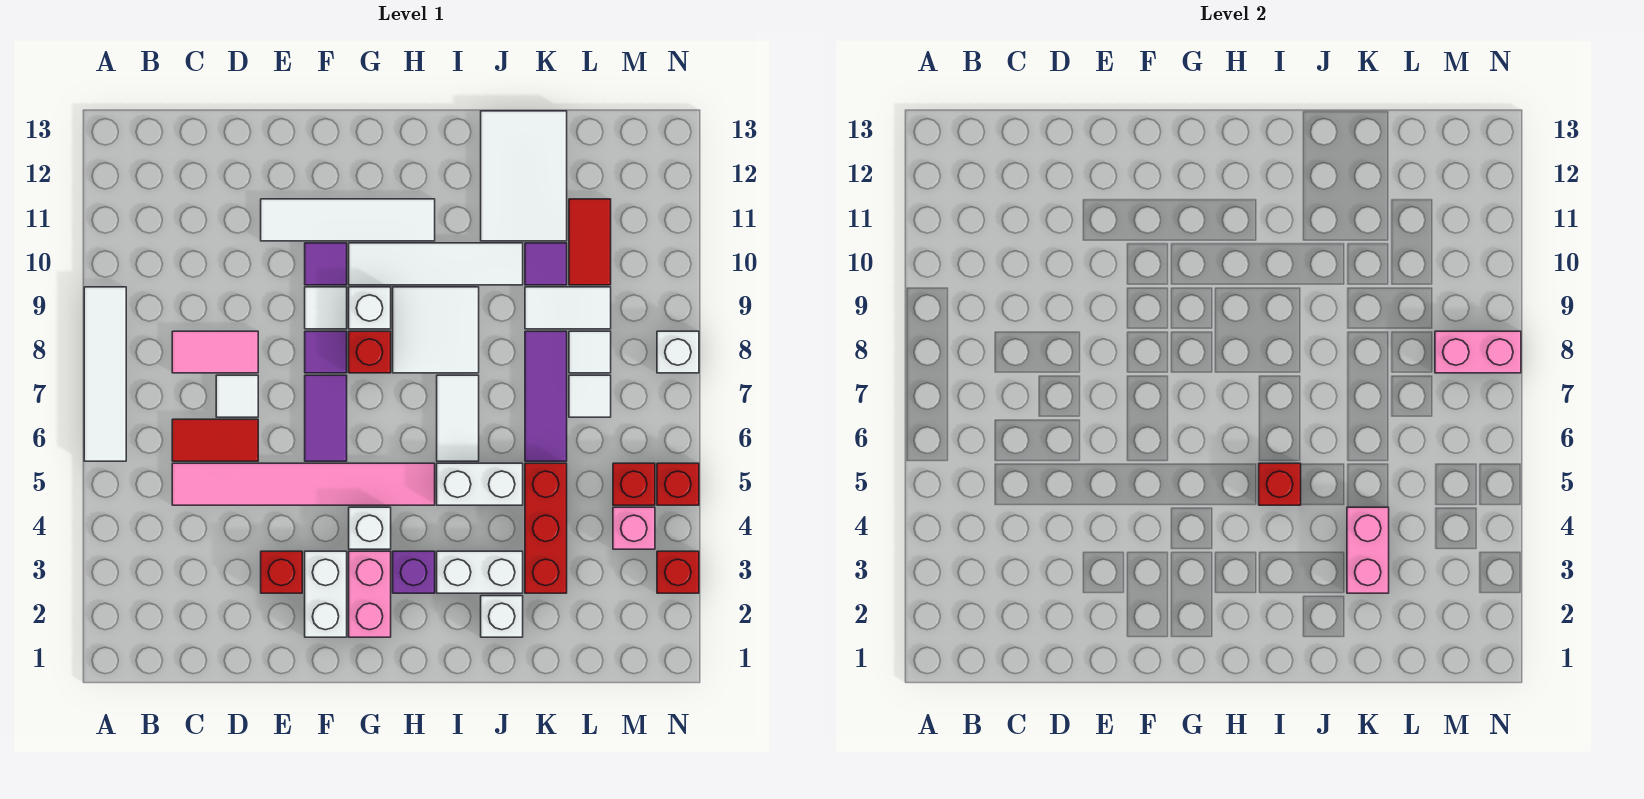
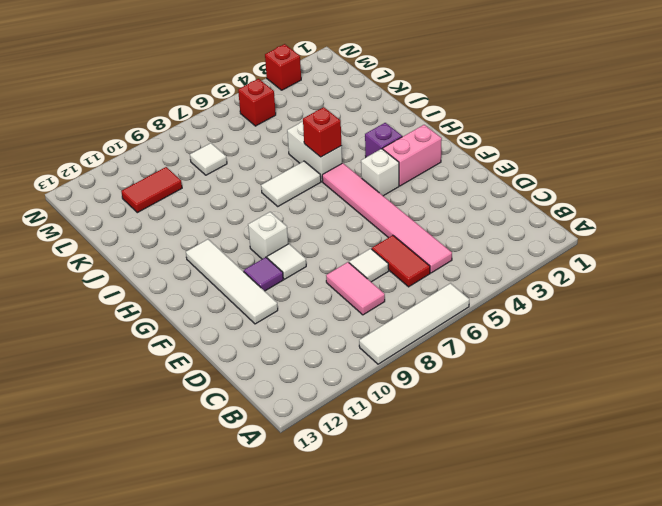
none -> red 1x1 brick [261,551,302,593]
none -> white 1x2 brick [305,551,347,637]
none -> purple 1x2 tile [305,375,347,461]
none -> purple 1x1 tile [305,331,347,373]

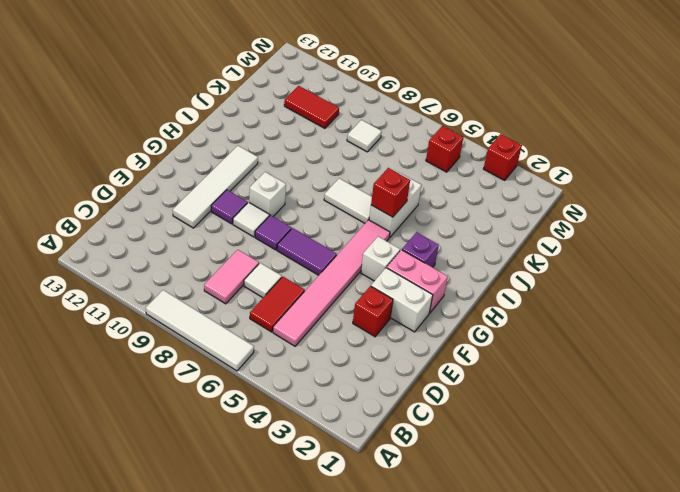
none -> red 1x1 brick [349,331,391,373]
none -> white 1x4 tile [349,243,523,285]
none -> white 2x2 tile [393,287,479,373]
none -> white 1x2 brick [437,551,523,593]

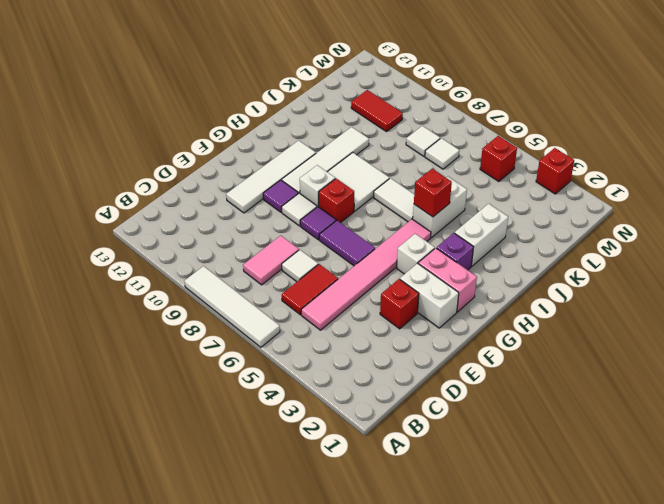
none -> white 1x1 brick [481,596,523,637]
none -> white 2x3 tile [481,111,567,241]
none -> red 1x3 brick [525,463,567,593]
none -> purple 1x3 tile [525,331,567,461]

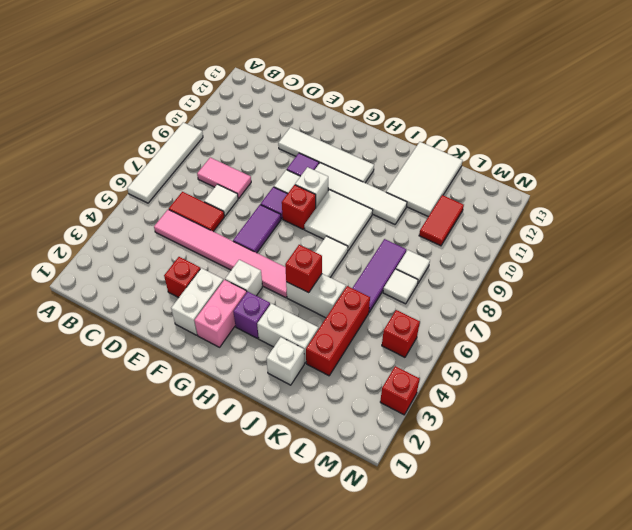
none -> white 1x2 tile [525,287,611,329]
none -> purple 1x1 tile [525,243,567,285]
none -> pink 1x1 brick [613,507,655,549]
none -> red 1x1 brick [657,463,699,505]

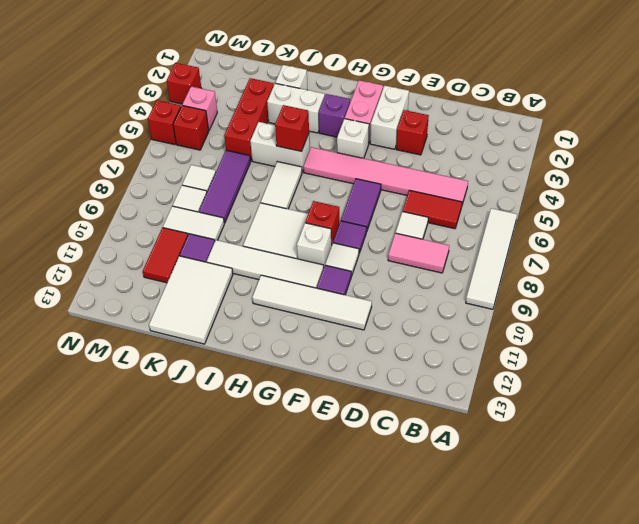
none -> white 1x1 brick [657,331,699,373]
none -> pink 1x2 brick [1347,507,1389,593]
none -> pink 1x2 brick [1435,331,1521,373]

